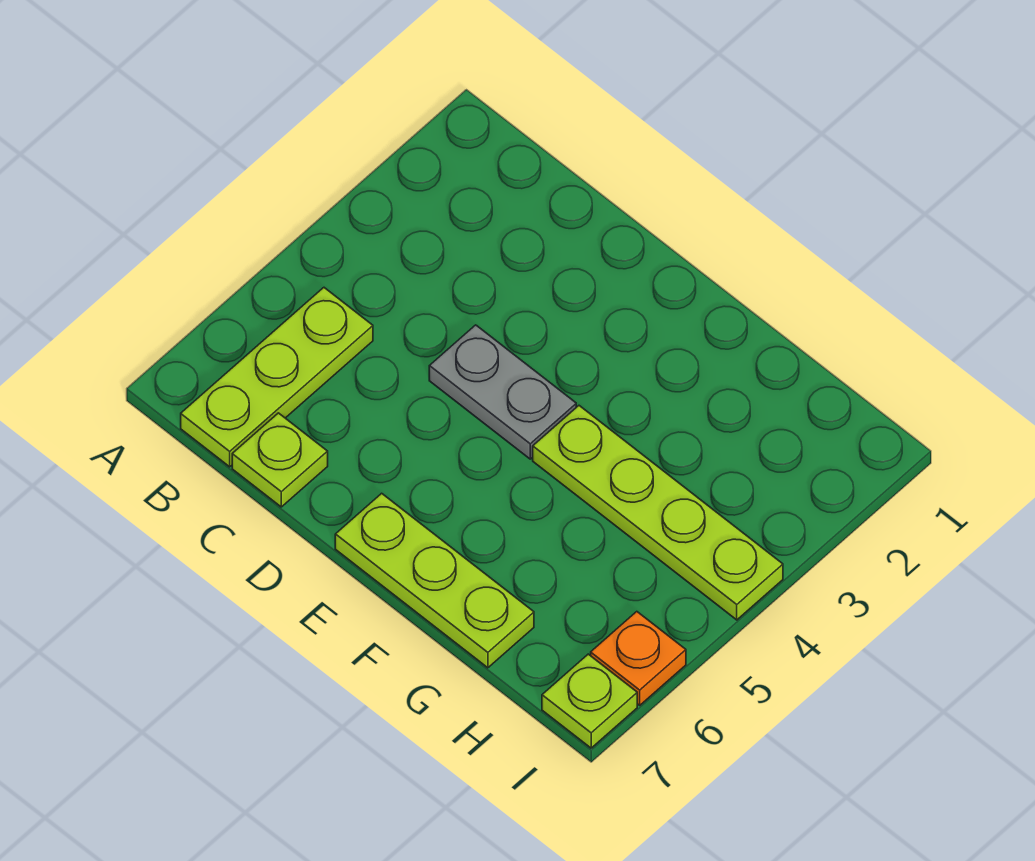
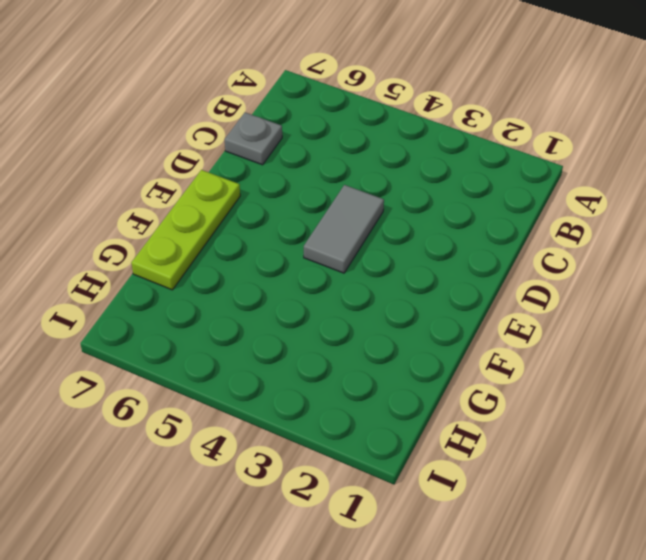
grey 1x1 plate [225,112,282,165] -> lime 1x1 plate [232,413,328,507]
grey 1x2 tile [304,185,384,273] -> grey 1x2 plate [429,325,576,459]
none -> lime 1x3 plate [181,288,373,467]
none -> lime 1x4 plate [533,406,783,620]

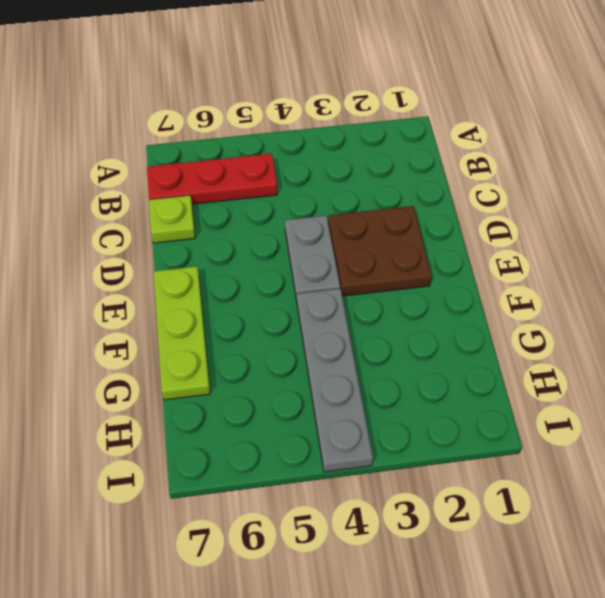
red 1x3 plate [147,154,277,204] -> lime 1x3 plate [181,288,373,467]
brown 2x2 plate [328,206,432,296] -> none
grey 1x4 plate [297,289,373,472] -> lime 1x4 plate [533,406,783,620]
none -> orange 1x1 plate [591,612,686,705]
none -> lime 1x1 plate [542,654,637,748]

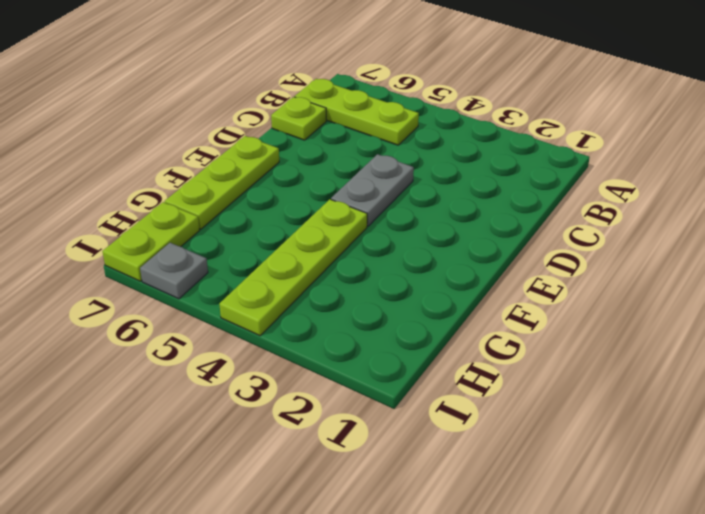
lime 1x2 plate [102,202,200,281] -> lime 1x1 plate [542,654,637,748]
grey 1x1 plate [140,243,208,299] -> orange 1x1 plate [591,612,686,705]

